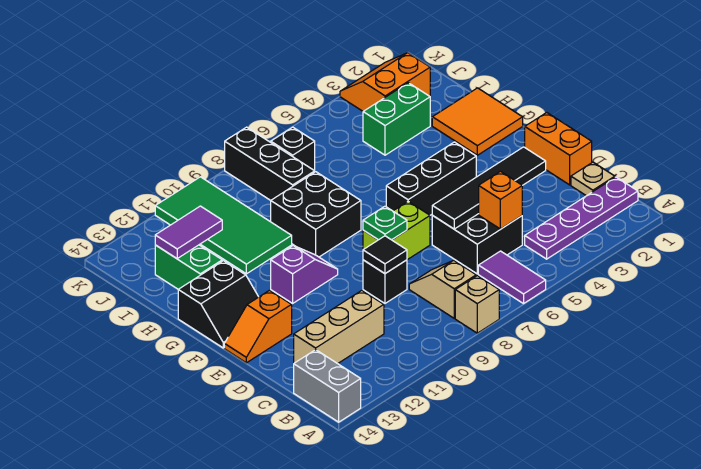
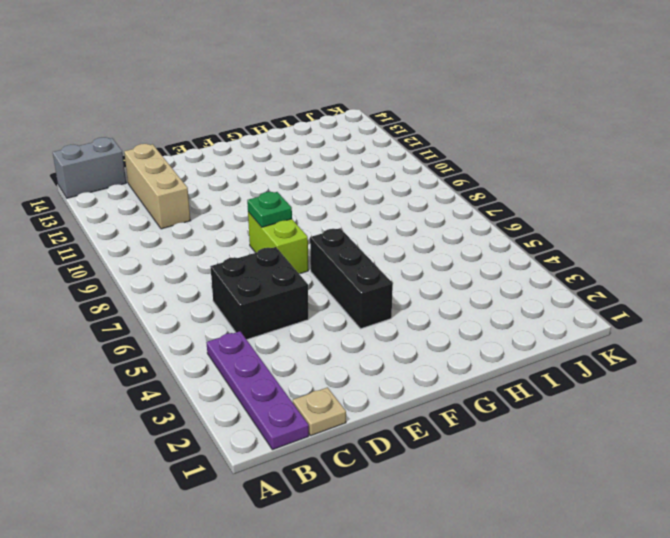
none -> purple 1x2 tile [478,251,546,304]
none -> tan 1x1 brick [455,276,499,333]
none -> tan 1x2 slope [409,260,476,318]

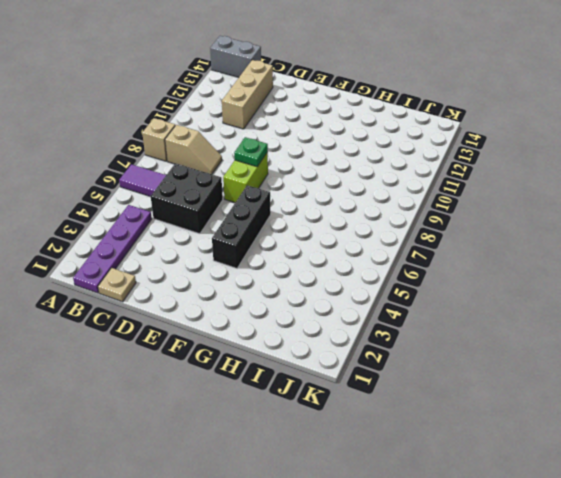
none -> orange 1x2 brick [525,113,592,185]
none -> black 1x1 brick [363,260,407,303]
none -> orange 1x2 slope [224,290,292,363]

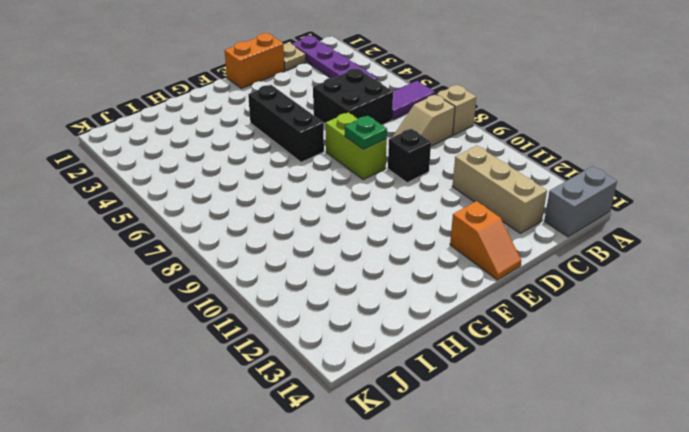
none -> purple 1x2 slope [271,246,338,303]
none -> black 2x2 slope [178,261,258,348]
none -> orange 2x2 tile [432,88,523,155]

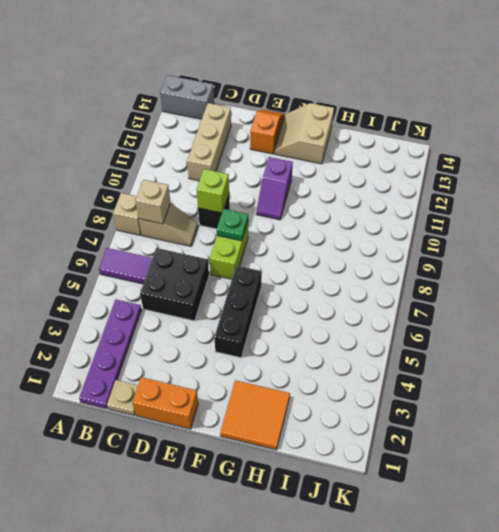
tan 1x1 brick [135,180,171,224] -> none
lime 1x1 brick [197,169,229,213] -> black 1x1 tile [363,236,407,274]
tan 2x2 slope [274,103,334,164] -> black 2x2 slope [178,261,258,348]
none -> black 2x2 brick [270,172,361,257]
none -> green 2x4 tile [155,177,292,274]
none -> green 1x2 brick [155,245,222,289]

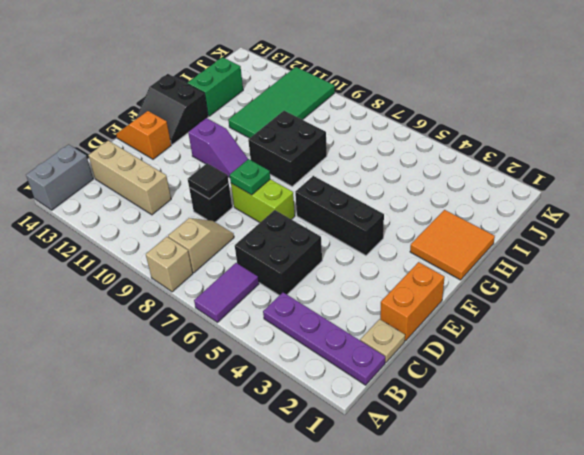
none -> green 1x2 brick [363,83,430,155]
none -> black 1x3 brick [225,127,315,200]
none -> orange 2x2 slope [340,53,430,111]

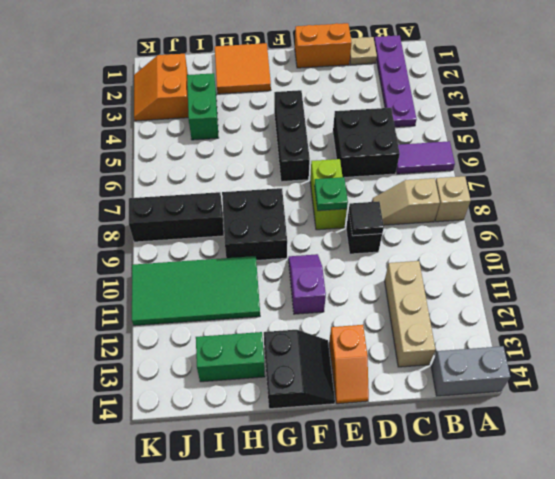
none -> black 1x1 brick [271,127,315,171]
none -> orange 1x1 brick [479,171,522,229]
none -> black 1x4 tile [432,147,546,229]

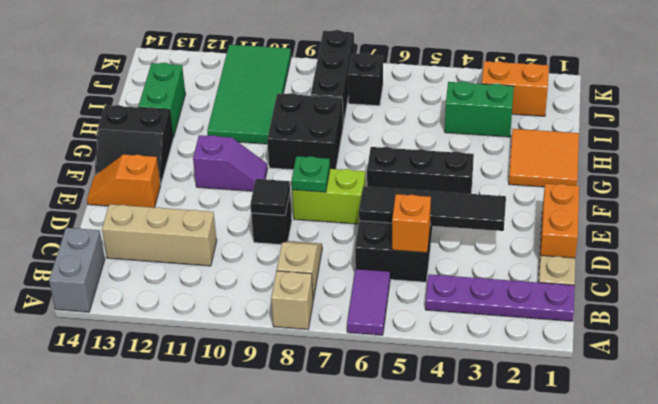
none -> purple 1x2 tile [155,206,222,258]

